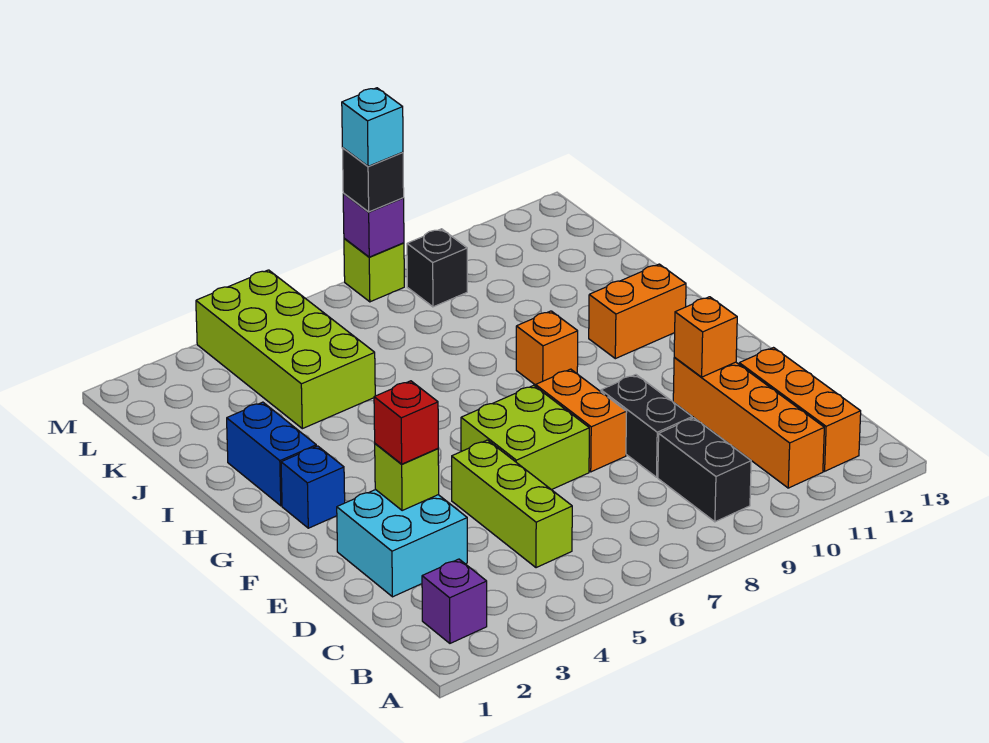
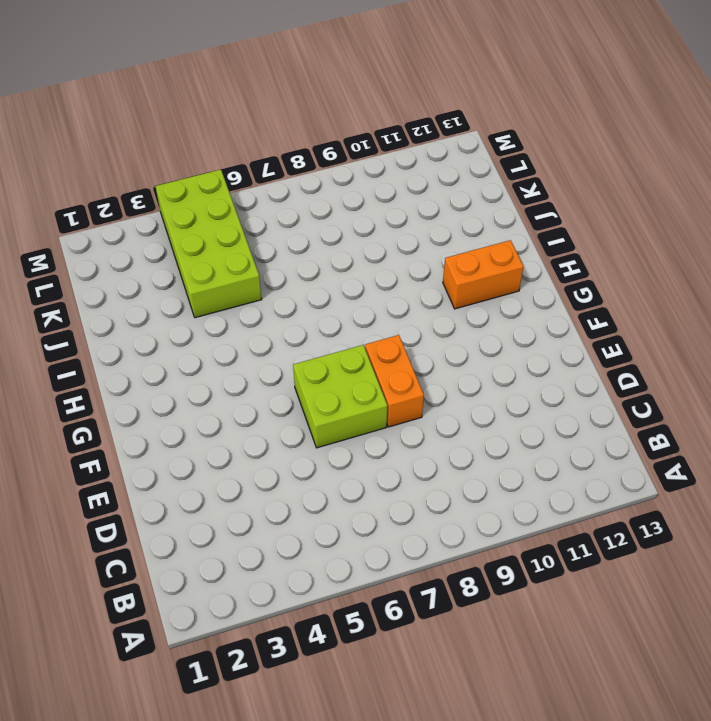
none -> purple 1x1 brick [422,559,487,643]
none -> black 1x2 brick [658,418,751,522]
none -> orange 1x4 brick [673,357,824,488]

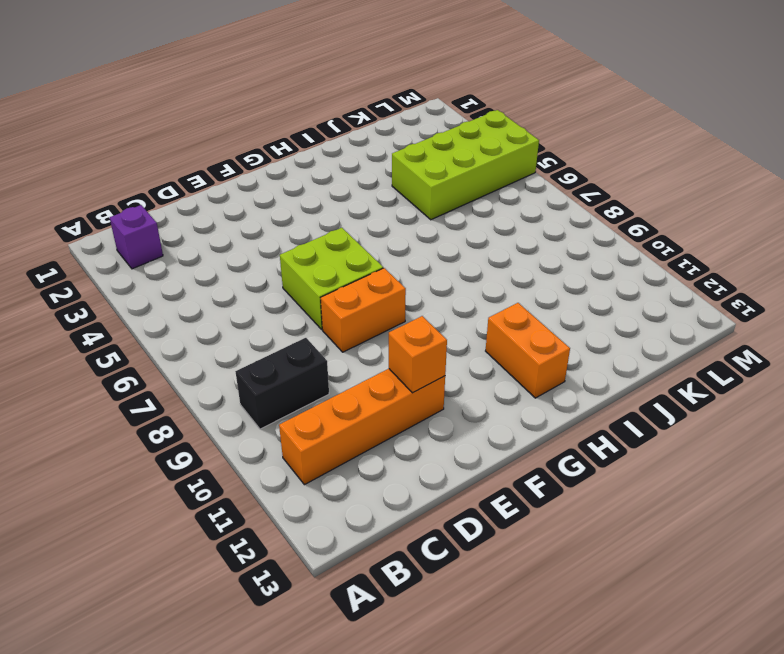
none -> orange 1x3 brick [739,348,861,471]
none -> lime 1x3 brick [452,440,572,568]
none -> cyan 2x2 brick [337,490,467,597]

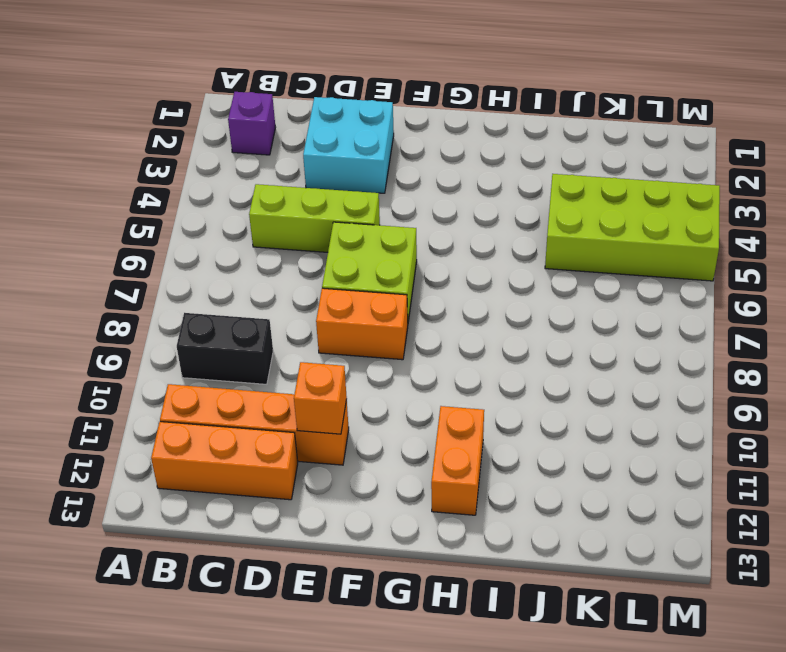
none -> black 1x2 brick [601,375,692,477]
none -> blue 1x1 brick [281,446,345,528]
none -> blue 1x2 brick [227,402,316,506]

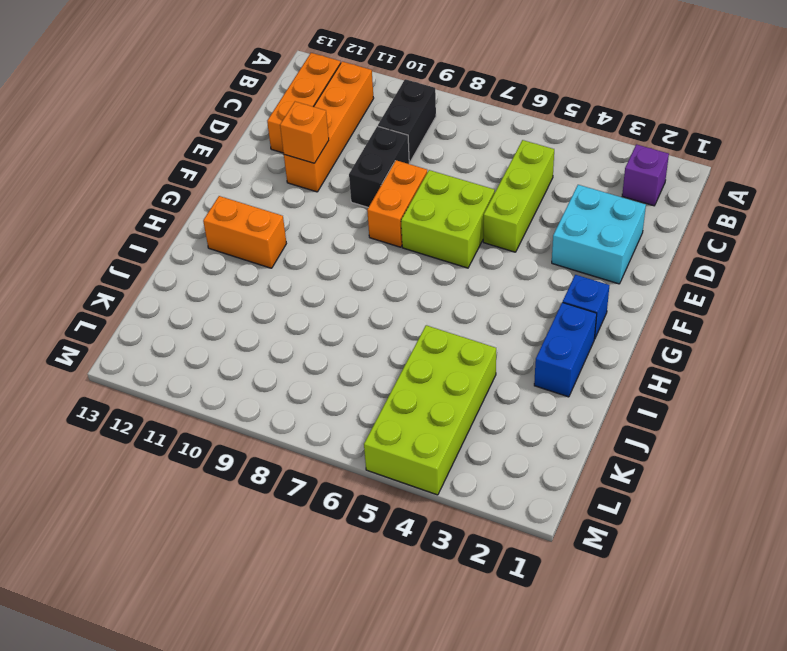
none -> orange 1x1 brick [516,311,578,385]
none -> black 1x1 brick [407,229,467,307]
none -> lime 1x1 brick [344,238,404,302]

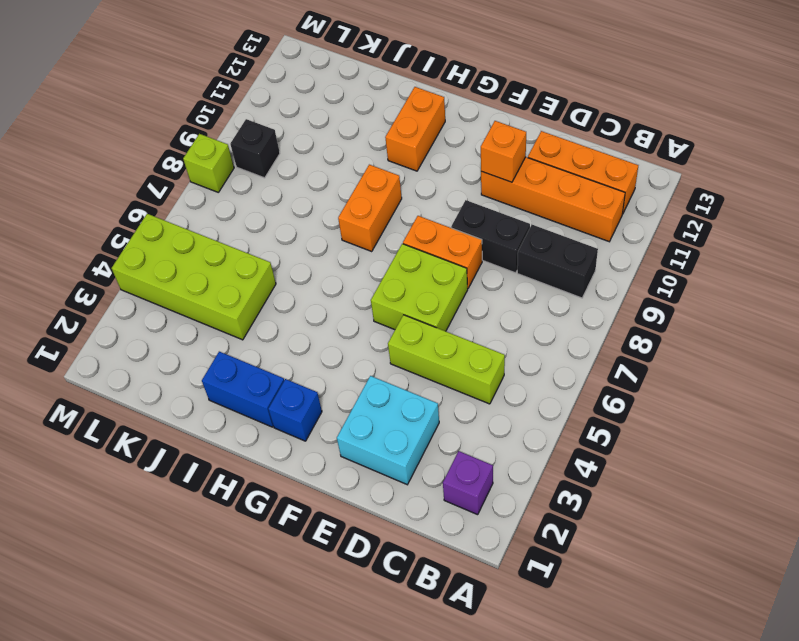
orange 1x2 brick [338,165,402,251] -> orange 1x1 brick [516,311,578,385]
none -> lime 1x1 brick [375,444,439,511]
none -> purple 1x1 brick [343,194,404,257]
none -> red 1x1 brick [374,381,438,464]

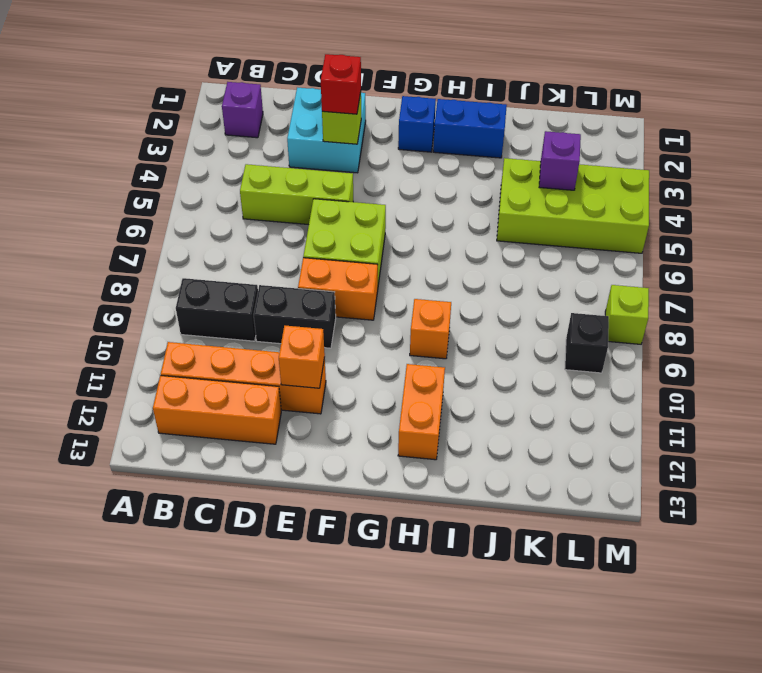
purple 1x1 brick [539,131,581,190] -> purple 1x1 brick moved to [343,194,404,257]
none -> black 1x1 brick [342,148,404,212]
none -> cyan 1x1 brick [342,88,403,167]

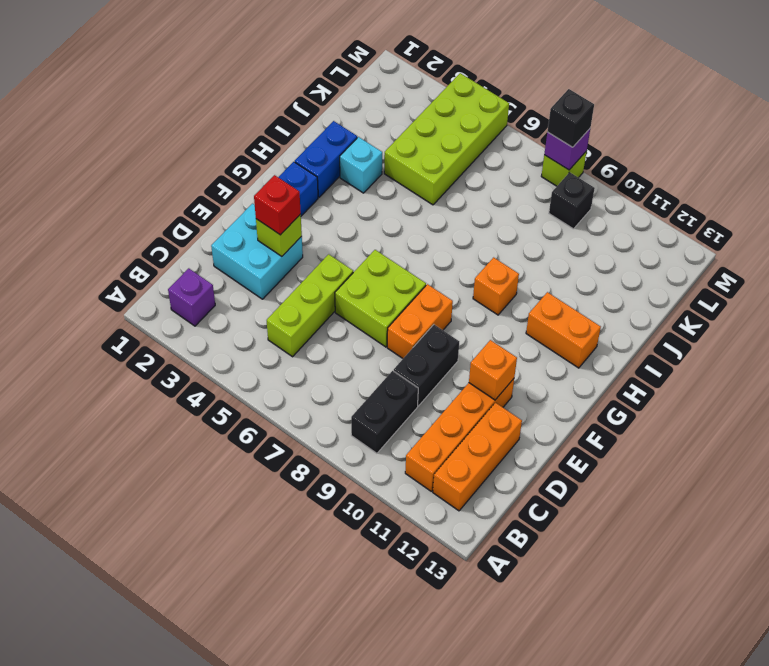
cyan 1x1 brick [340,137,382,193] -> cyan 1x1 brick moved to [342,88,403,167]

